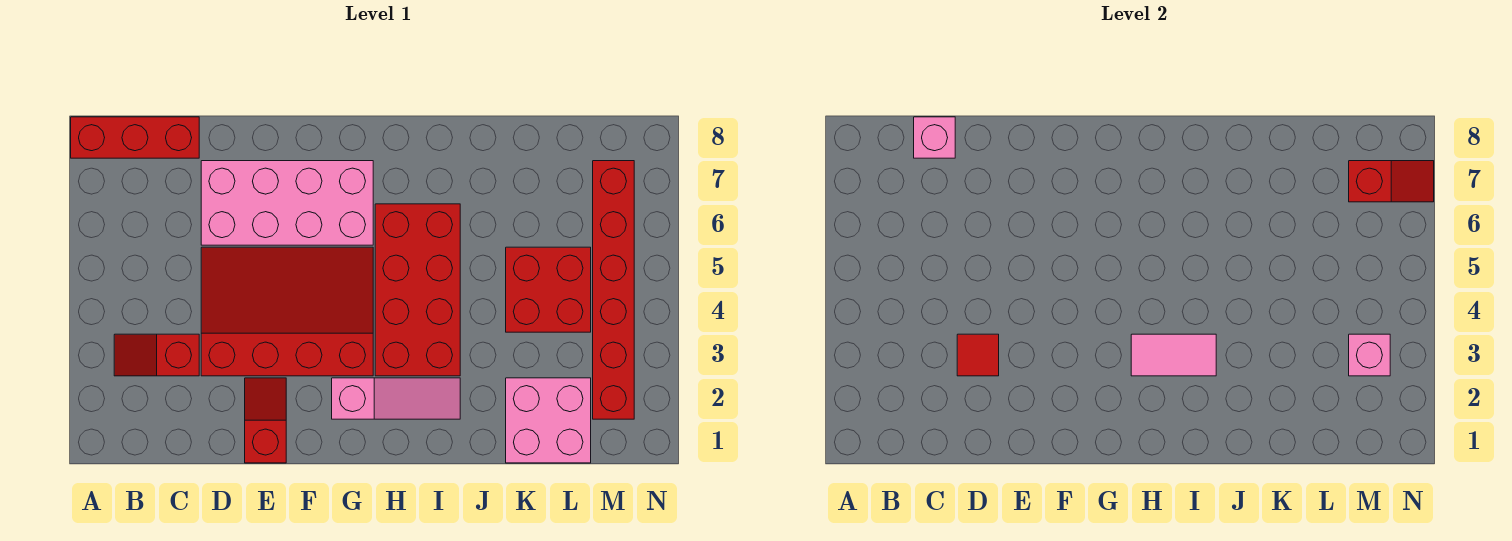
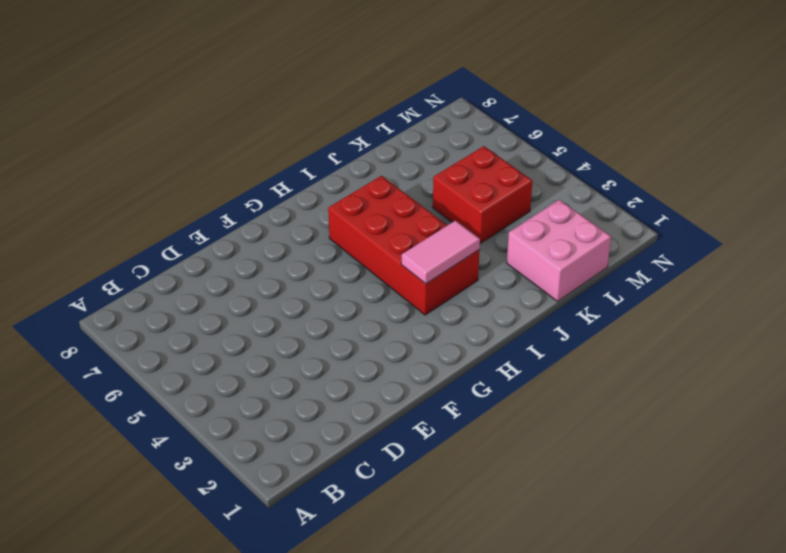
none -> red 1x3 brick [71,117,199,158]
none -> red 1x2 slope [114,334,199,376]
none -> red 3x4 slope [201,247,373,376]

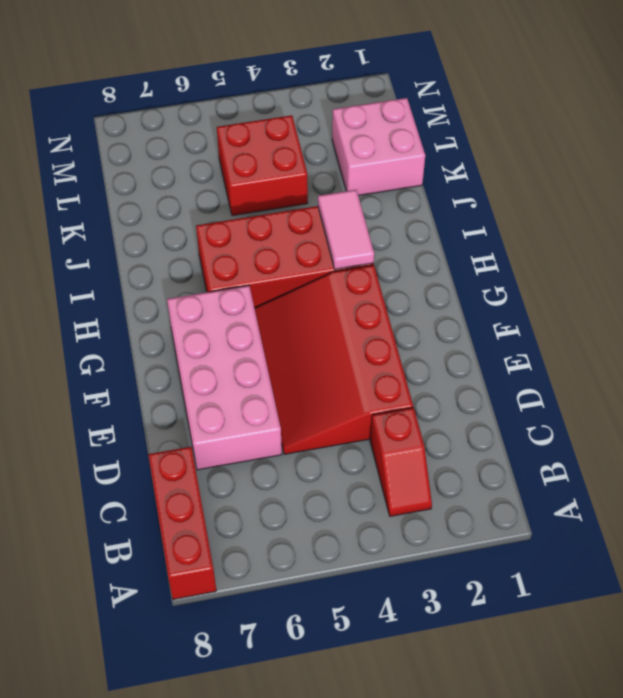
none -> red 1x2 slope [245,378,286,463]
none -> pink 1x3 slope [332,378,460,419]
none -> red 1x6 brick [593,161,634,419]

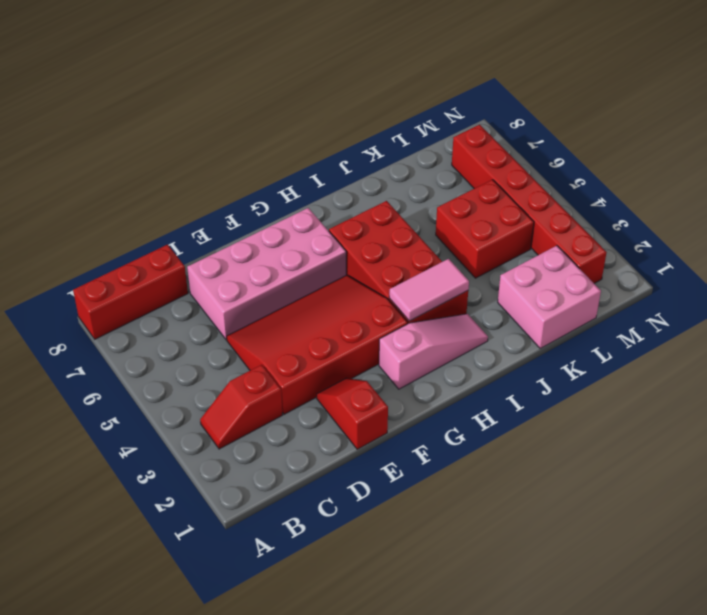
none -> pink 1x1 brick [914,117,955,158]
none -> red 1x1 tile [957,334,999,376]
none -> pink 1x1 brick [1349,334,1390,376]

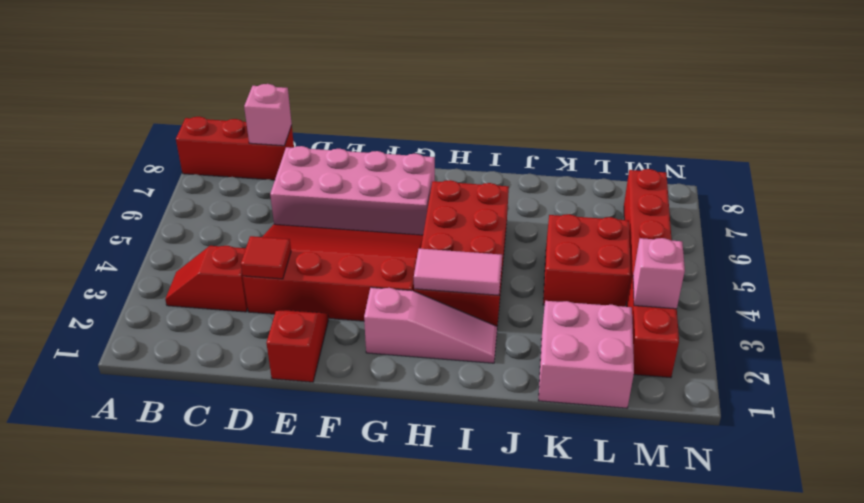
none -> red 1x2 slope [1349,161,1434,202]

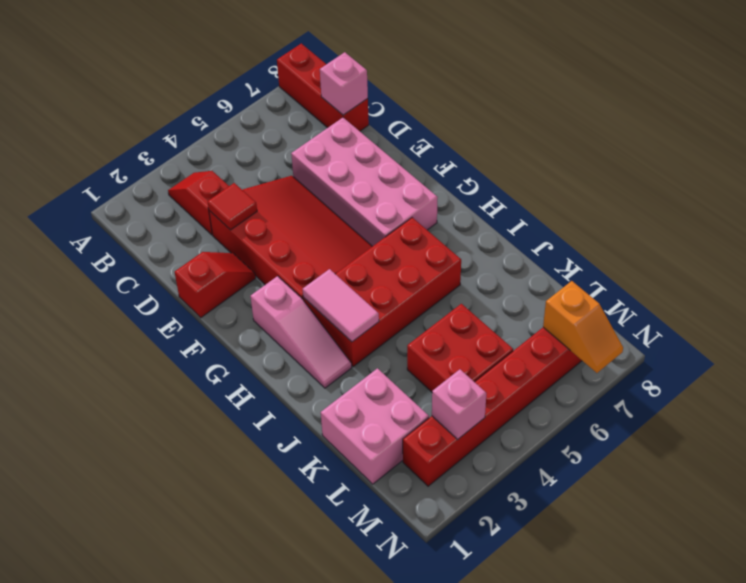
orange 1x2 slope [543,281,623,373] -> red 1x2 slope [1349,161,1434,202]

